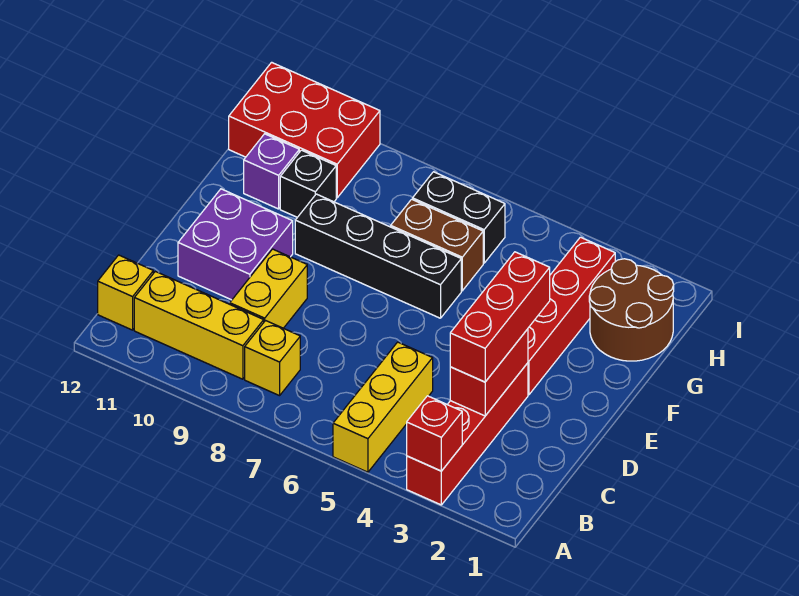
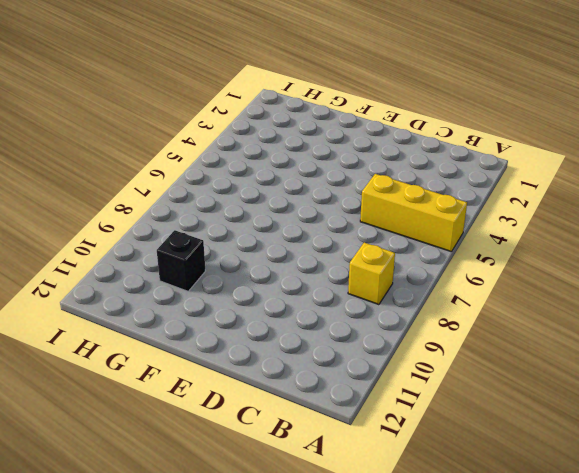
none -> red 1x4 brick [407,363,528,505]
none -> yellow 1x3 brick [134,271,264,379]
none -> yellow 1x1 brick [98,255,153,330]

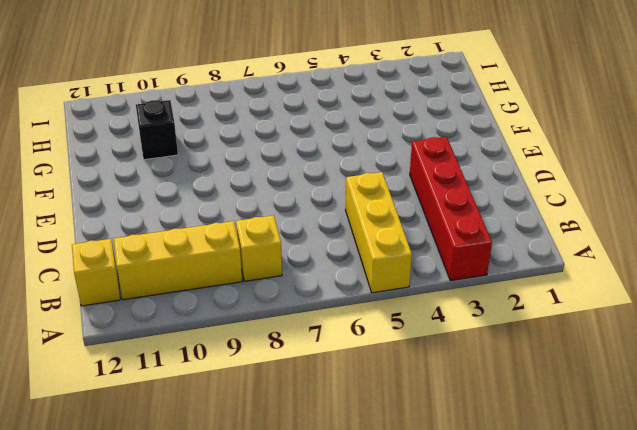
none -> yellow 1x2 brick [230,249,307,328]
none -> purple 2x2 brick [178,189,293,300]
none -> red 1x4 brick [528,237,615,395]

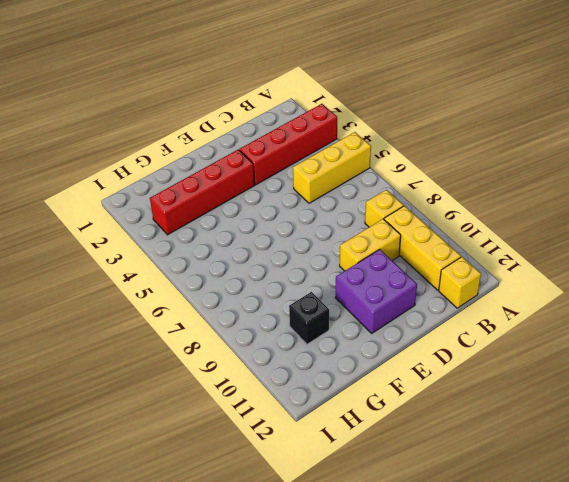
none -> black 1x4 brick [295,194,461,318]
none -> brown 2x2 round brick [589,259,674,361]
none -> brown 1x2 brick [391,199,483,291]

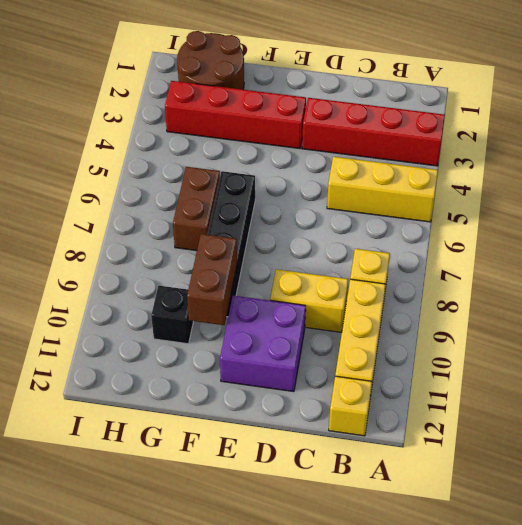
brown 1x2 brick [187,234,237,325] -> none
none -> purple 1x1 brick [244,134,299,209]
none -> black 1x2 brick [413,172,505,263]
none -> red 2x3 brick [229,62,380,198]

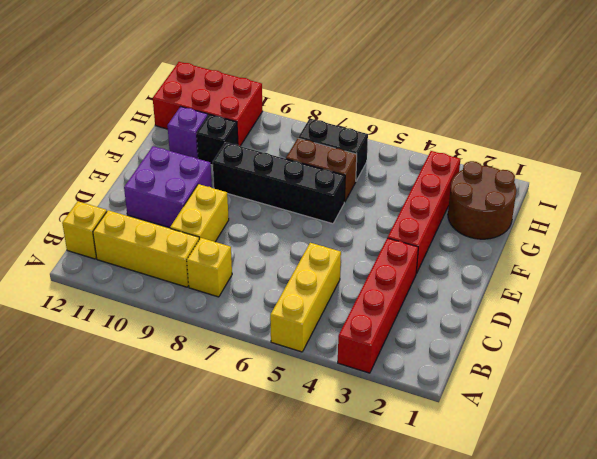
none -> red 1x1 brick [407,396,462,471]
none -> red 1x2 brick [450,329,528,416]
none -> red 1x3 brick [450,252,550,382]

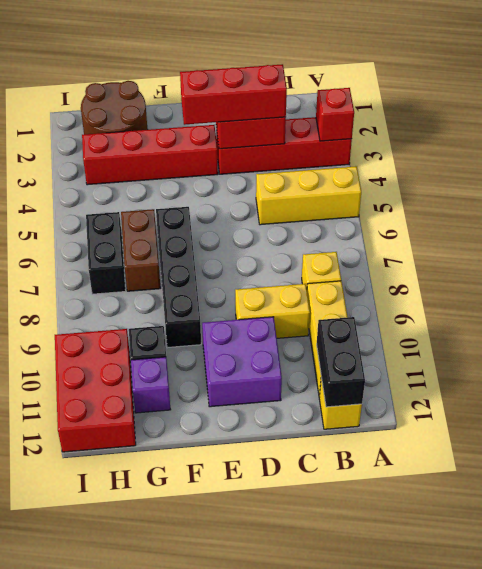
black 1x2 brick [317,317,365,407] -> none

